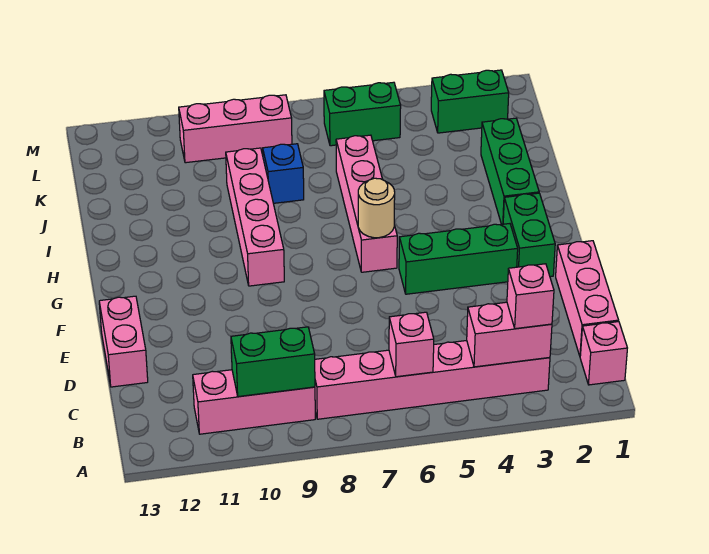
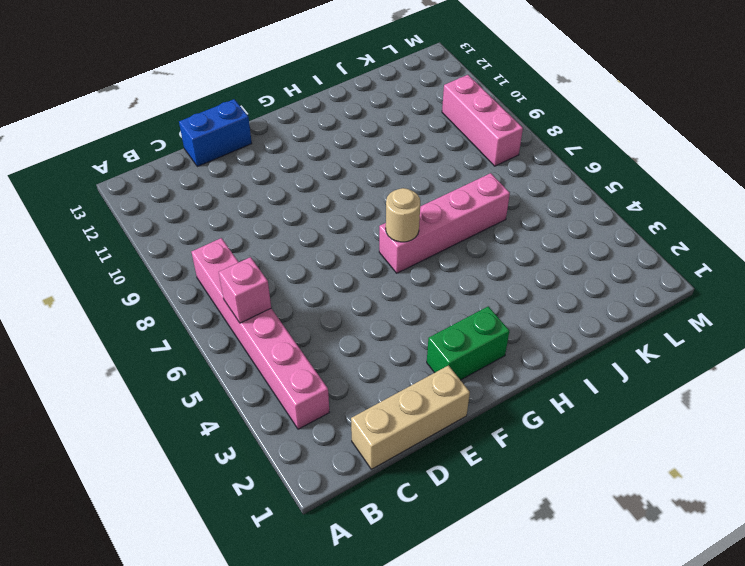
tan 1x3 brick [351,365,470,469] -> pink 1x3 brick [556,241,619,356]
blue 1x2 brick [179,99,252,167] -> pink 1x2 brick [99,296,148,387]
none -> pink 1x1 brick [580,322,627,385]
none -> pink 1x3 brick [193,370,315,434]
none -> green 1x3 brick [399,224,518,294]

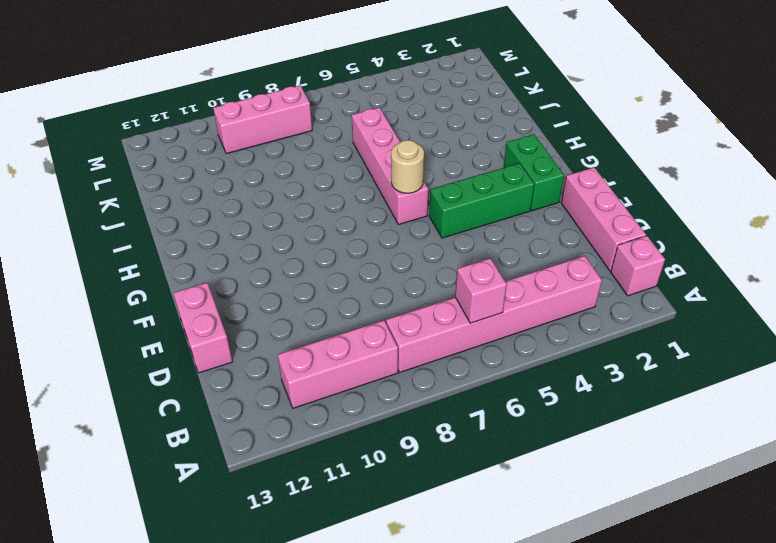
none -> pink 1x4 brick [226,148,284,286]
none -> green 1x3 brick [481,118,539,224]
none -> blue 1x1 brick [263,144,304,203]

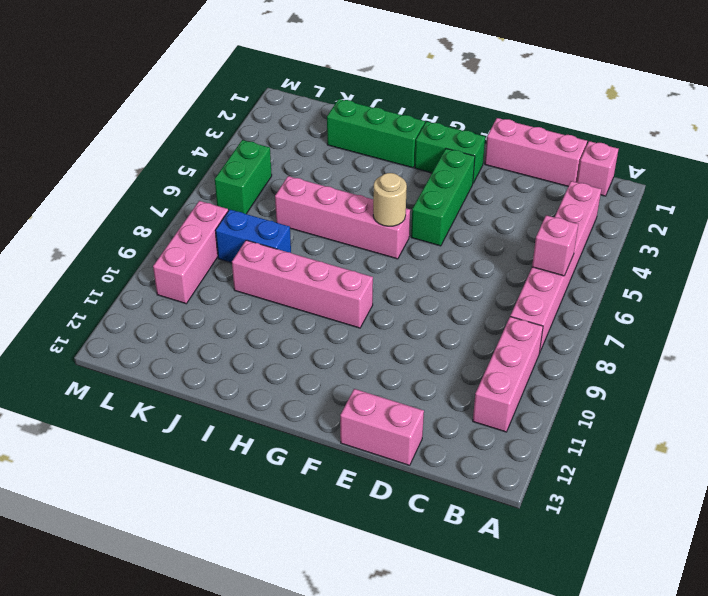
blue 1x2 brick [215,210,291,263] -> blue 1x1 brick [263,144,304,203]
none -> green 1x2 brick [431,70,509,133]
none -> pink 1x2 brick [467,302,552,367]
none -> green 1x2 brick [231,327,315,397]

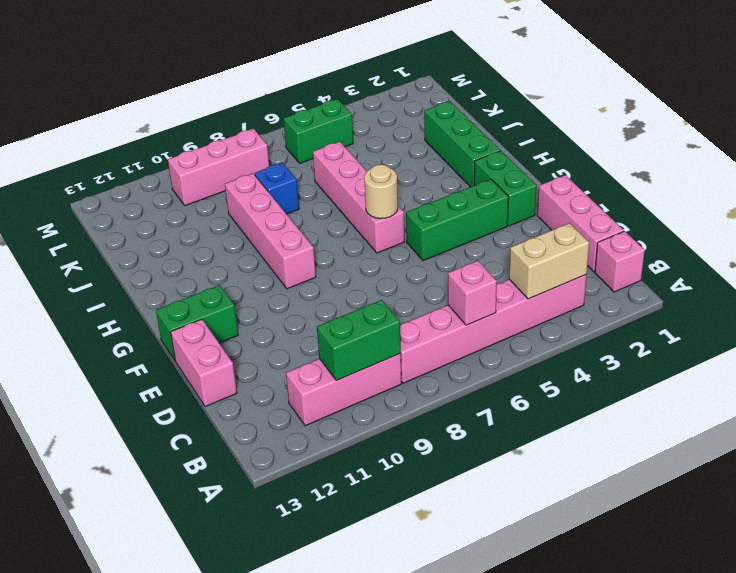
tan 1x2 brick [509,223,589,299] -> pink 1x2 brick [467,302,552,367]
green 1x2 brick [156,285,238,360] -> green 1x2 brick moved to [431,70,509,133]
none -> pink 1x1 brick [507,264,554,329]

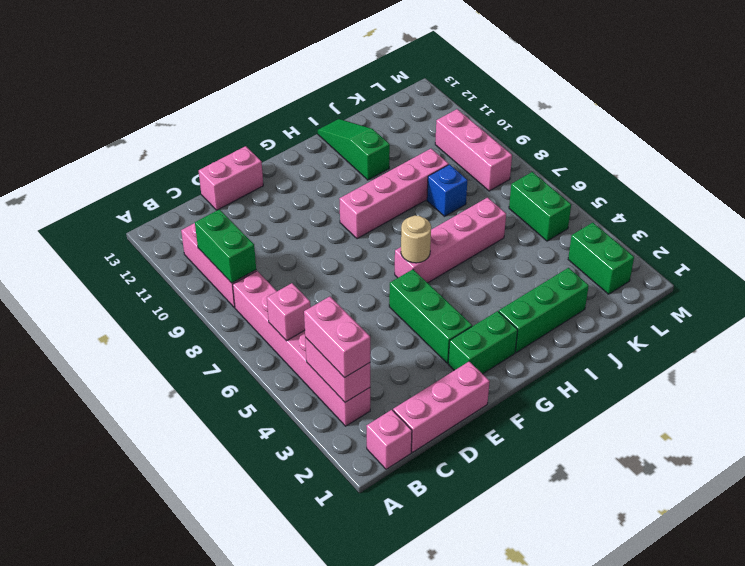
pink 1x2 brick [304,296,370,378] -> pink 1x1 brick [507,264,554,329]
green 1x3 slope [318,119,390,180] -> none

